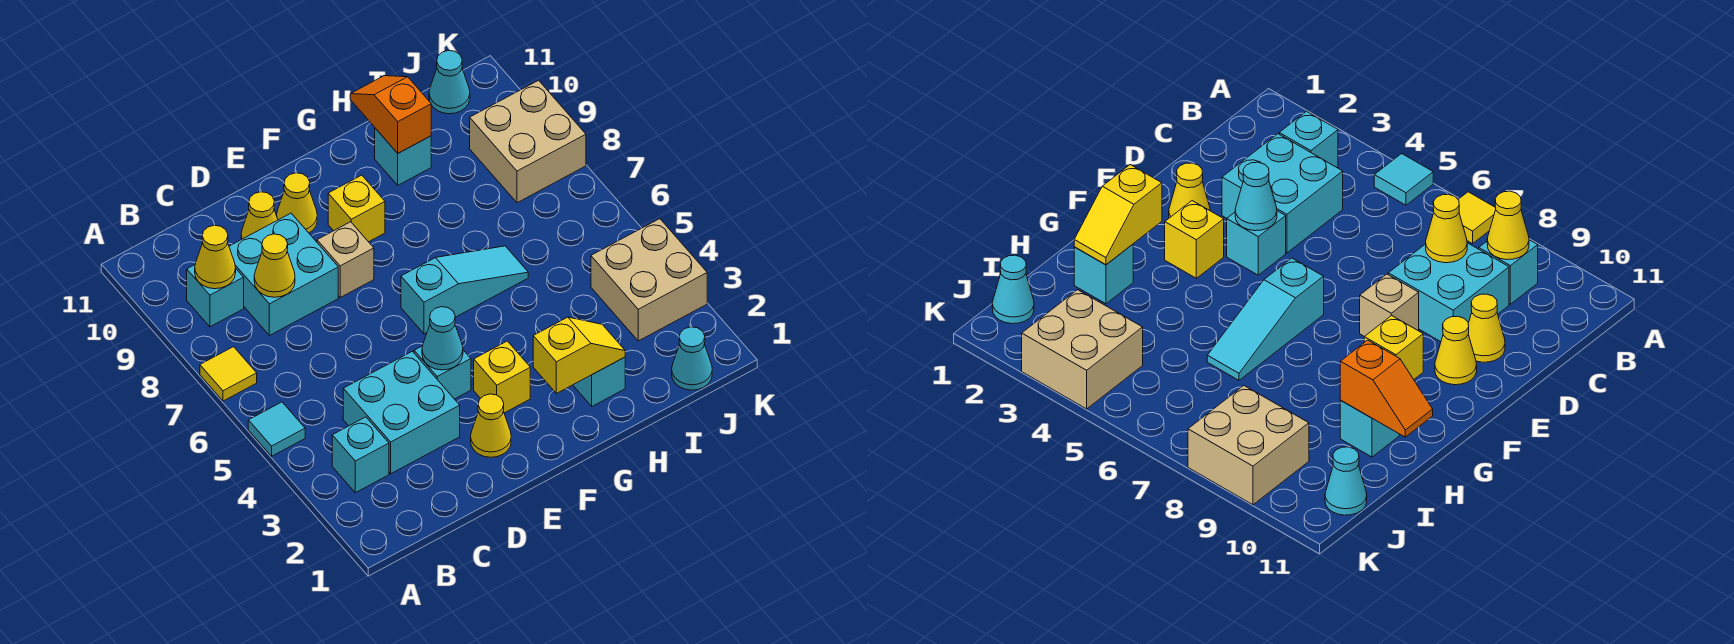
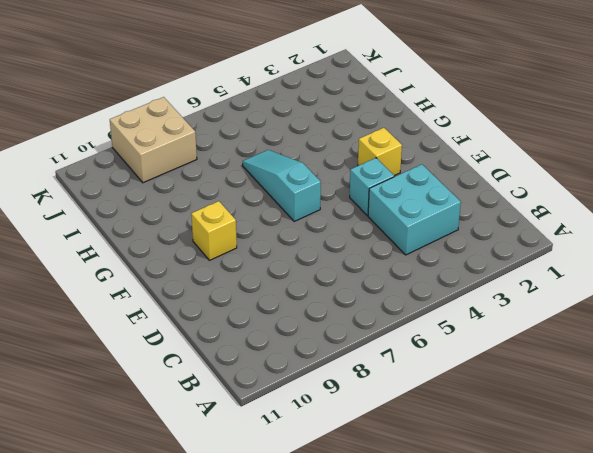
none -> cyan 1x1 tile [248,402,305,456]
none -> yellow 1x1 tile [200,347,257,401]
none -> cyan 1x1 brick [332,417,389,493]

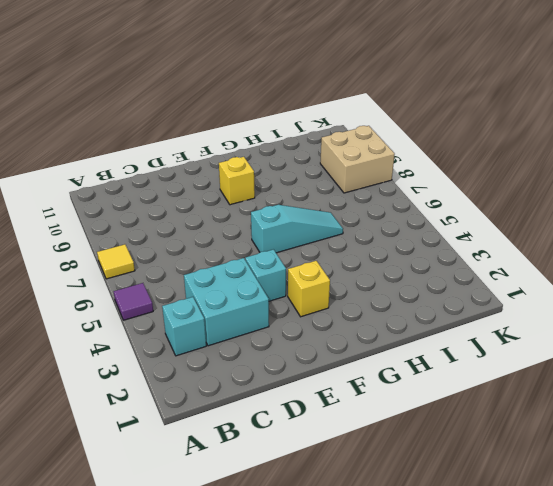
purple 1x1 tile [114,283,153,320] -> cyan 1x1 tile [248,402,305,456]
none -> cyan 1x1 brick [187,265,244,327]
none -> cyan 2x2 brick [229,213,338,336]
none -> yellow 1x1 cone [241,192,278,239]

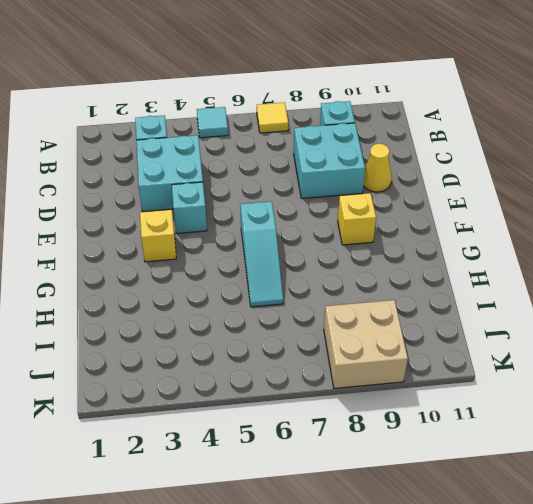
none -> yellow 1x1 cone [471,394,511,457]
none -> tan 1x1 brick [317,222,374,297]
none -> yellow 1x1 cone [277,173,317,233]

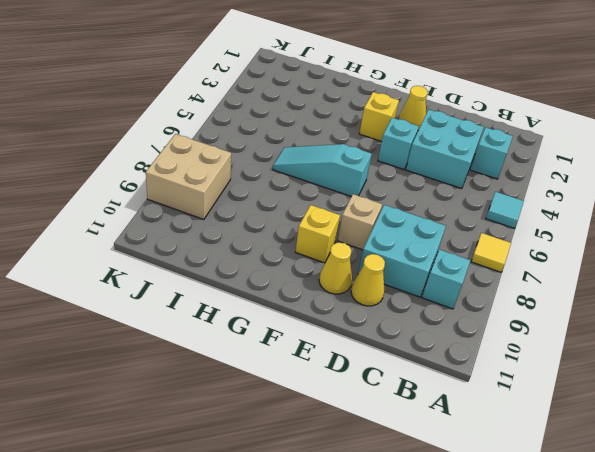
none -> cyan 1x1 brick [573,357,625,406]
none -> cyan 1x1 brick [375,128,431,185]
none -> cyan 1x1 cone [672,327,712,390]

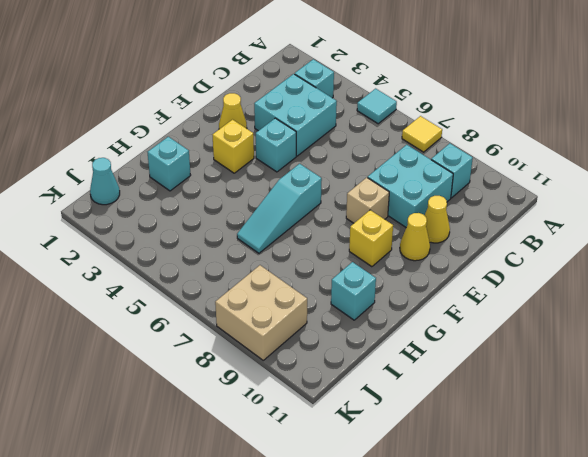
none -> tan 2x2 brick [591,219,707,341]
none -> cyan 1x1 cone [429,50,470,114]
none -> yellow 1x1 cone [195,225,236,289]

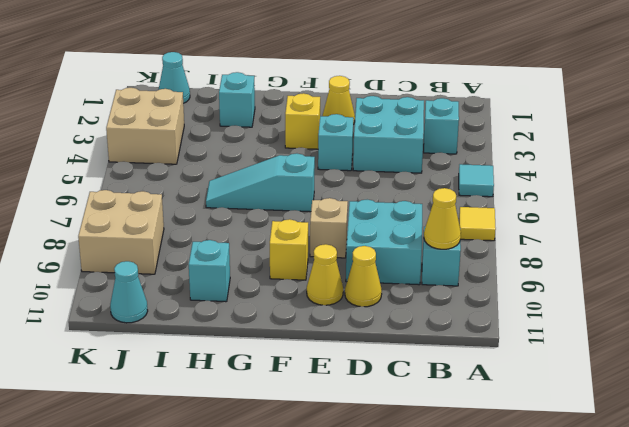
none -> yellow 1x1 cone [254,234,295,297]
none -> cyan 1x1 cone [422,307,463,370]
none -> yellow 1x2 slope [533,317,625,393]

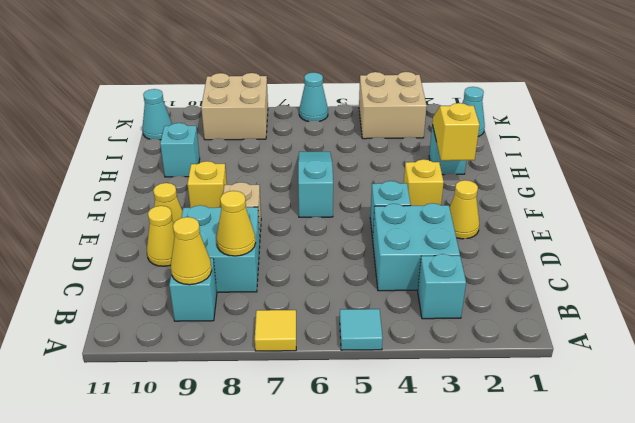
cyan 1x1 cone [299,72,328,122] -> cyan 1x1 cone moved to [422,307,463,370]
none -> orange 1x2 slope [350,76,431,153]

